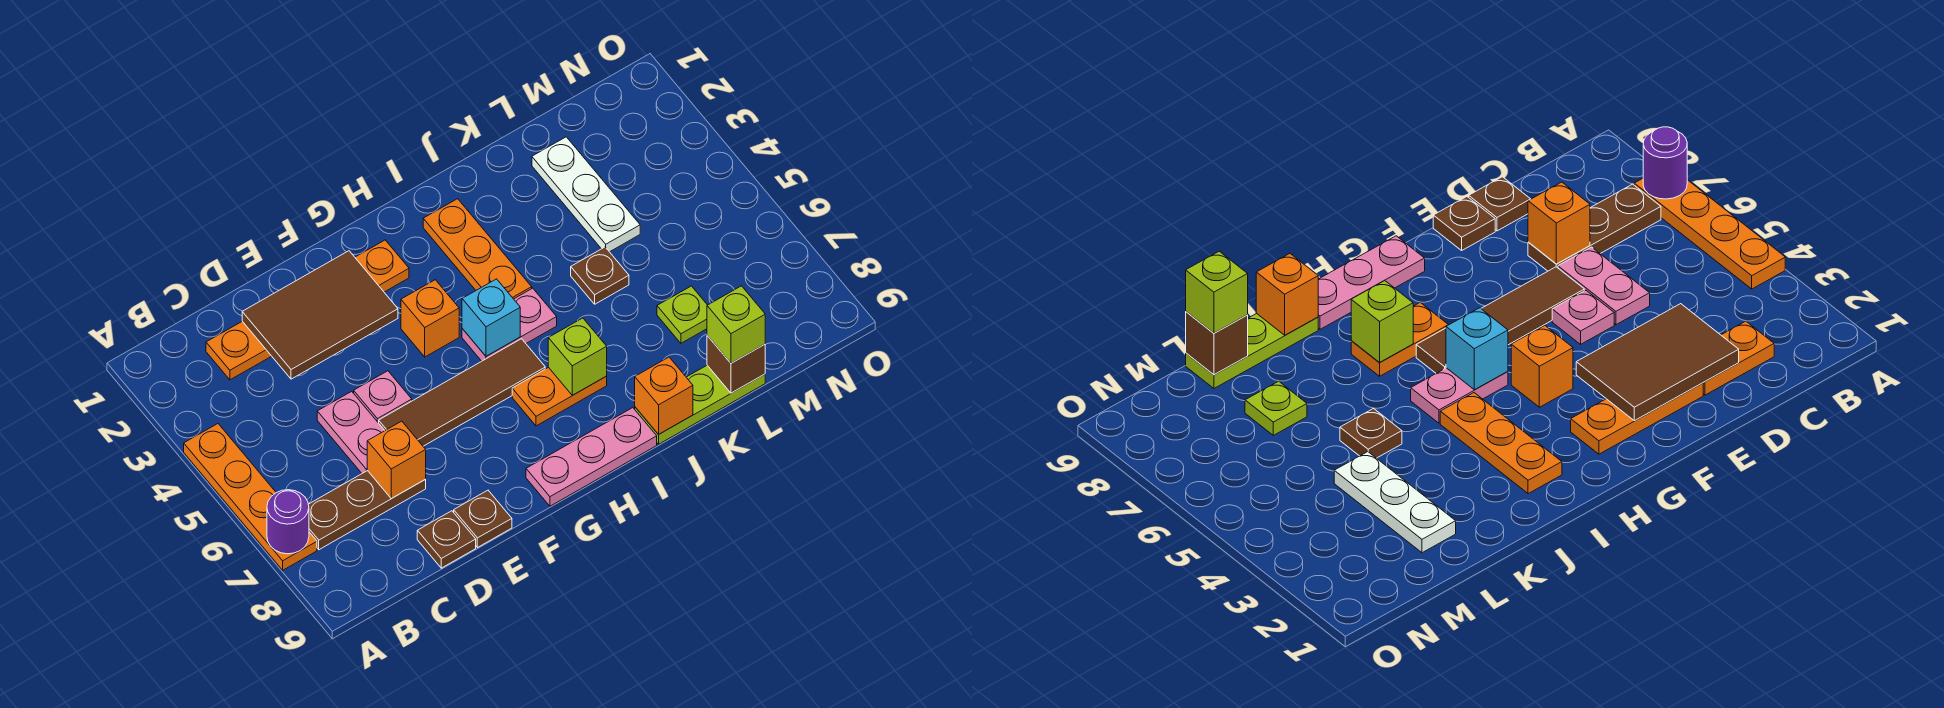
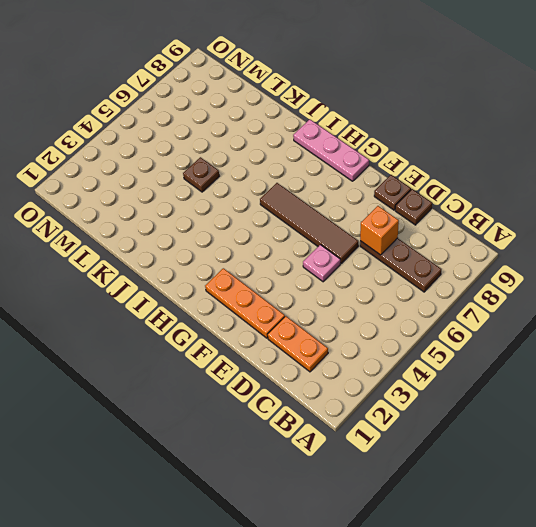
none -> orange 1x4 plate [184,424,317,570]
none -> pink 1x2 plate [317,391,385,473]
none -> orange 1x1 brick [401,280,459,357]

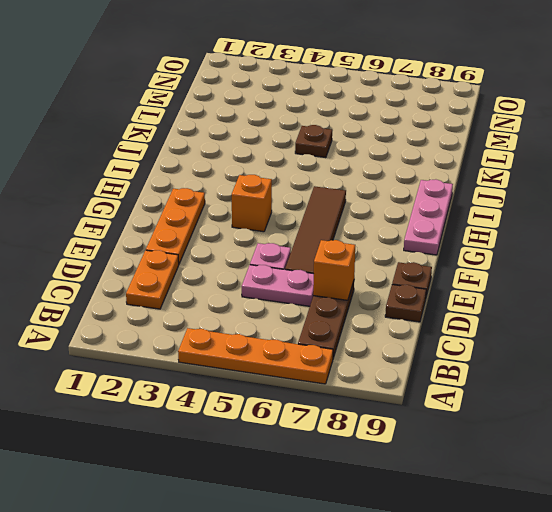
none -> pink 1x2 plate [462,288,557,361]
none -> orange 1x2 plate [512,367,607,426]
none -> orange 1x3 plate [423,199,532,299]

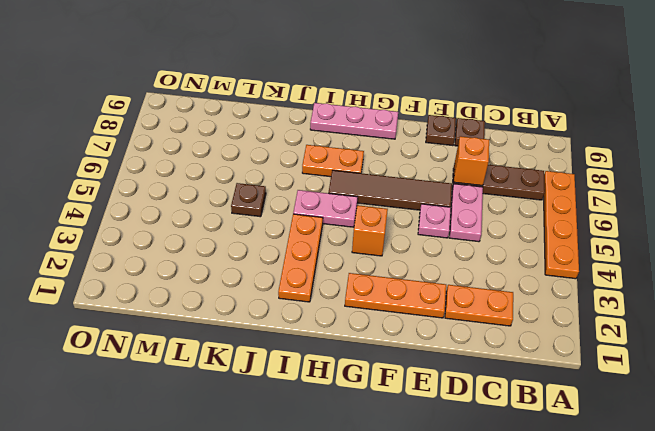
none -> lime 1x3 plate [635,365,765,444]
none -> white 1x3 plate [532,137,640,252]
none -> lime 1x1 plate [657,286,707,343]

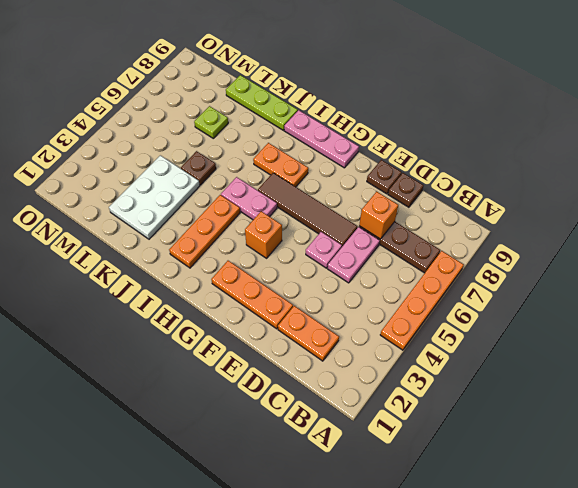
white 2x3 plate [109,155,200,239] -> white 1x3 plate [532,137,640,252]
none -> purple 1x1 round brick [267,490,309,554]
none -> brown 2x3 tile [242,251,398,379]
none -> cyan 1x1 brick [462,279,520,356]

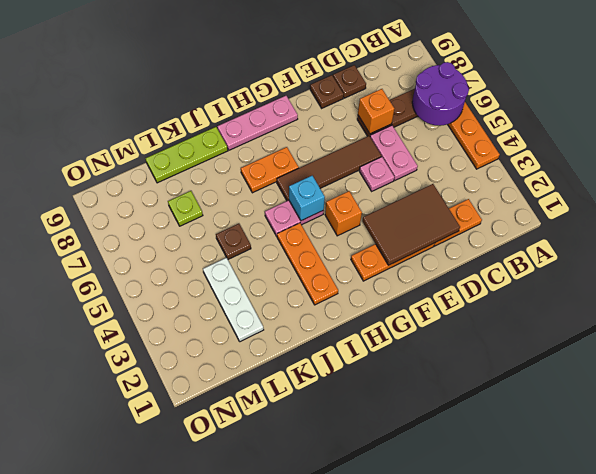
purple 2x2 round brick [412,62,469,126] -> purple 1x1 round brick [267,490,309,554]
none -> lime 1x1 brick [548,318,607,395]
none -> orange 1x1 brick [635,357,693,435]
none -> brown 1x1 brick [707,336,765,393]

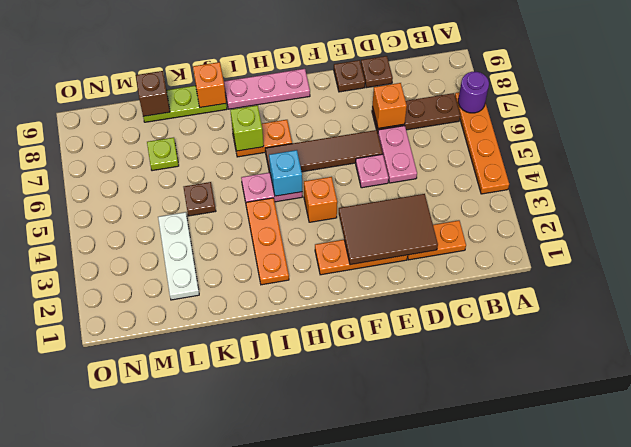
none -> lime 1x1 brick [707,286,765,363]

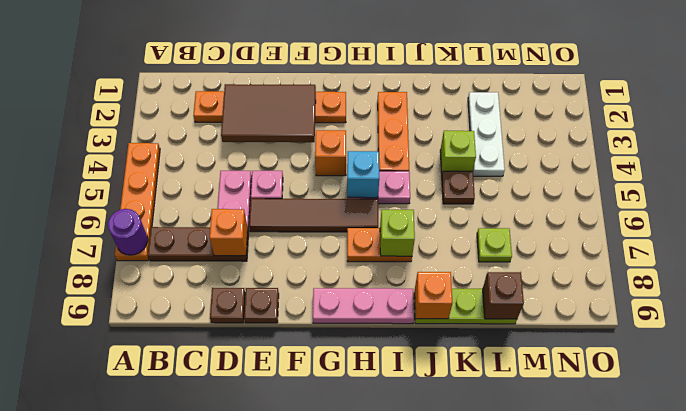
lime 1x1 brick [440,131,476,173] -> lime 1x1 brick moved to [707,286,765,363]

